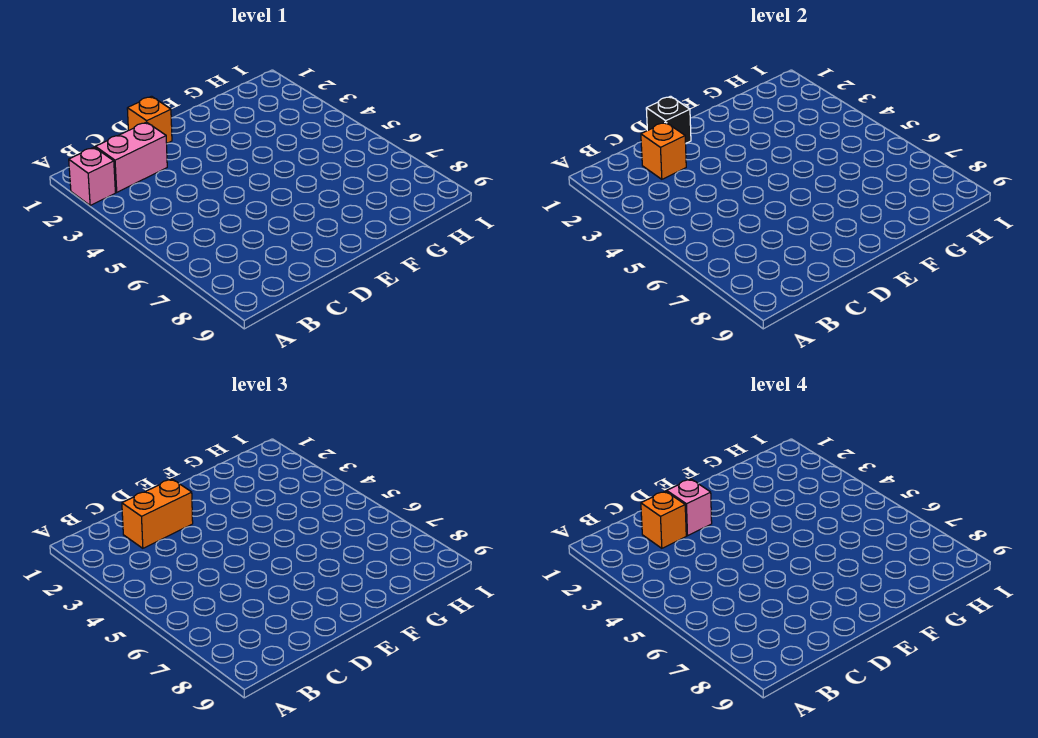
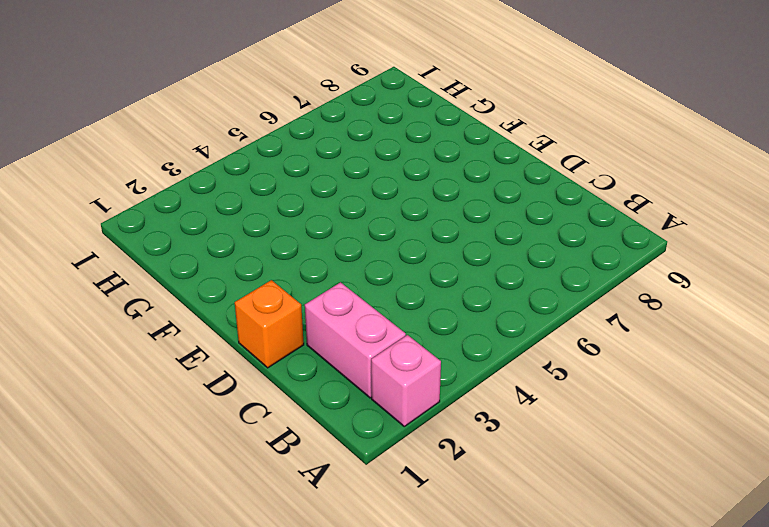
none -> orange 1x1 brick [641,122,686,179]
none -> black 1x1 brick [646,96,691,143]

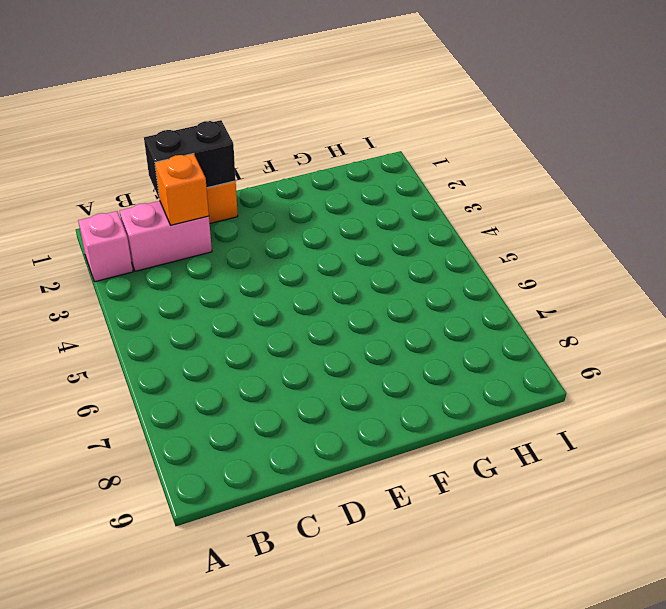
black 1x2 brick [144,120,236,198] -> black 1x1 brick [646,96,691,143]
none -> orange 1x2 brick [122,479,193,548]
none -> orange 1x1 brick [641,491,686,548]

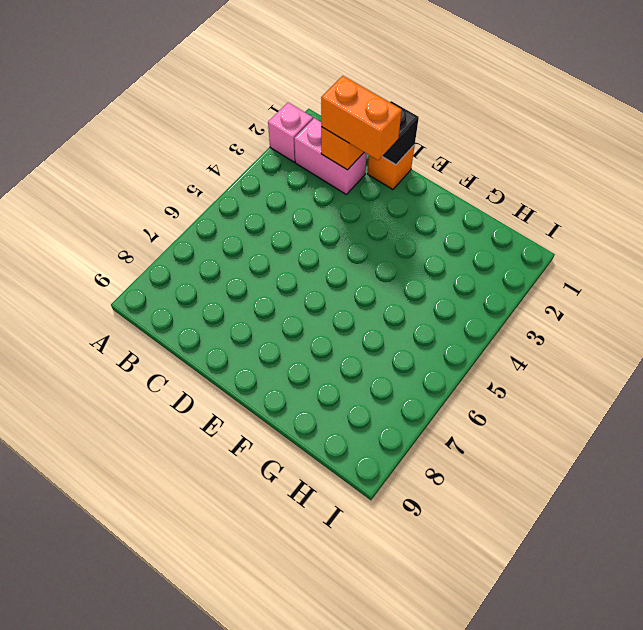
none -> orange 1x1 brick [641,491,686,548]
none -> pink 1x1 brick [667,479,712,536]

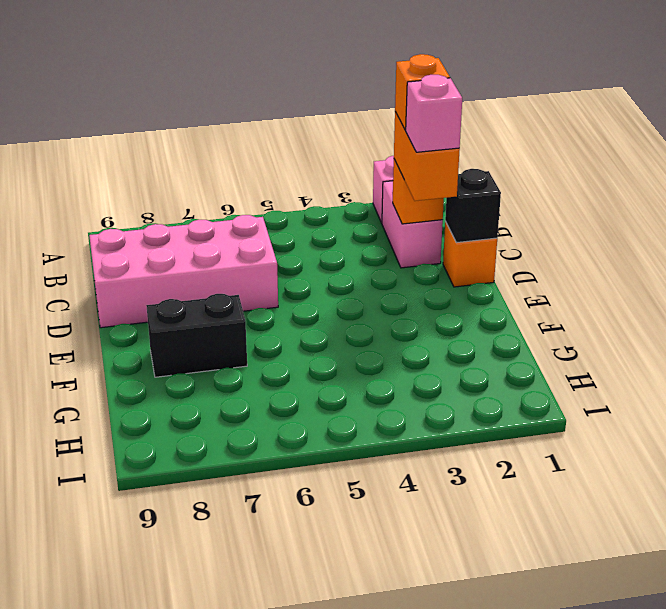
pink 2x4 brick [89,215,278,328] -> none
black 1x2 brick [146,294,247,377] -> none

